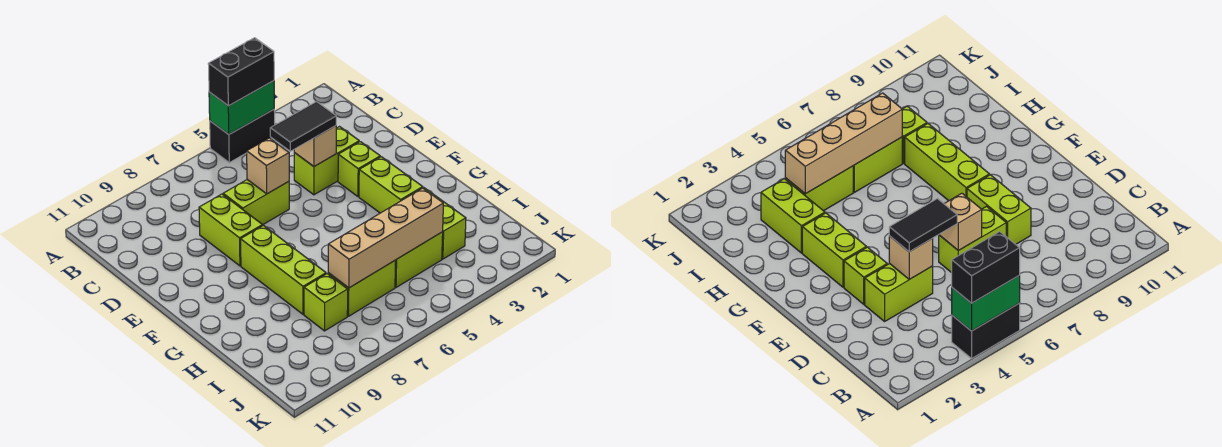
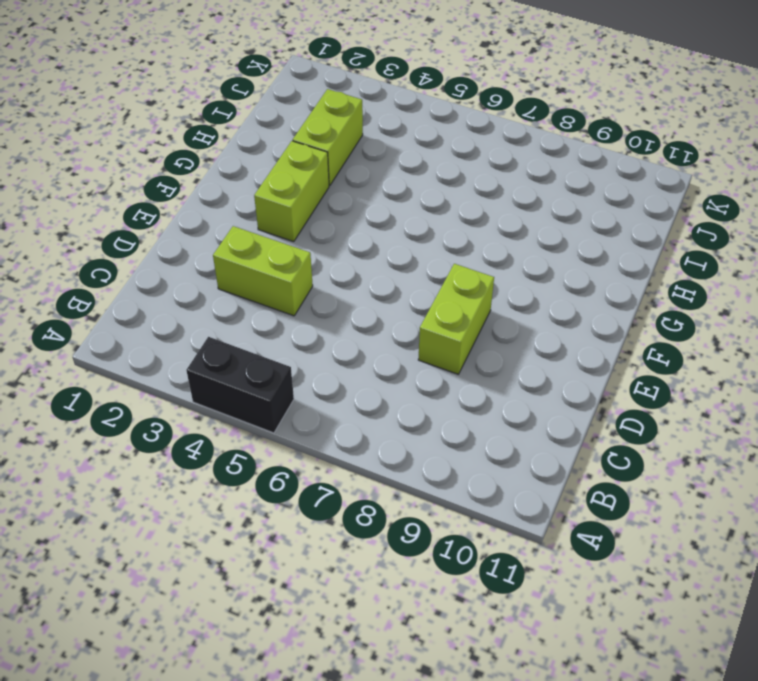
none -> lime 1x2 brick [223,180,289,225]
none -> lime 1x1 brick [338,142,380,196]
none -> lime 1x3 brick [241,226,326,314]

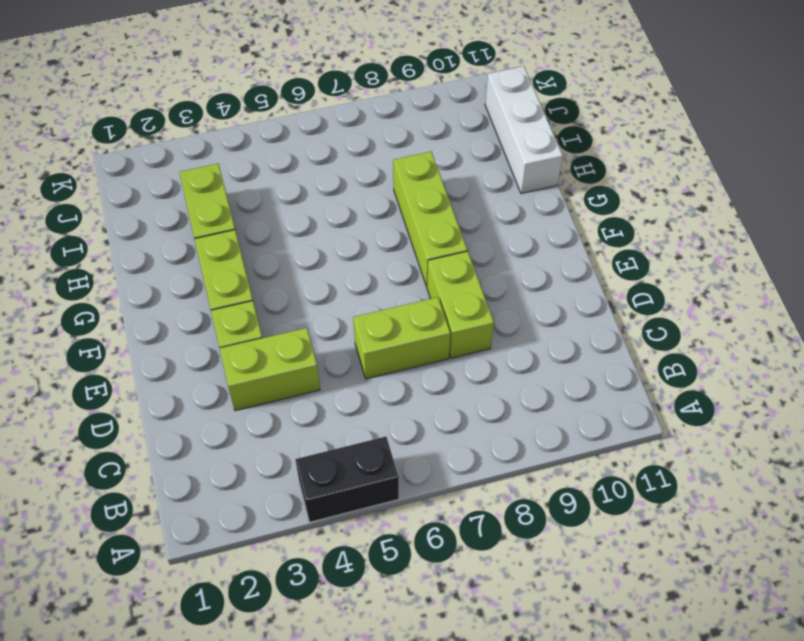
white 1x3 brick [485,66,563,194] -> none
none -> lime 1x2 brick [395,232,443,287]
none -> lime 1x2 brick [328,260,396,316]
none -> lime 1x1 brick [304,274,348,331]

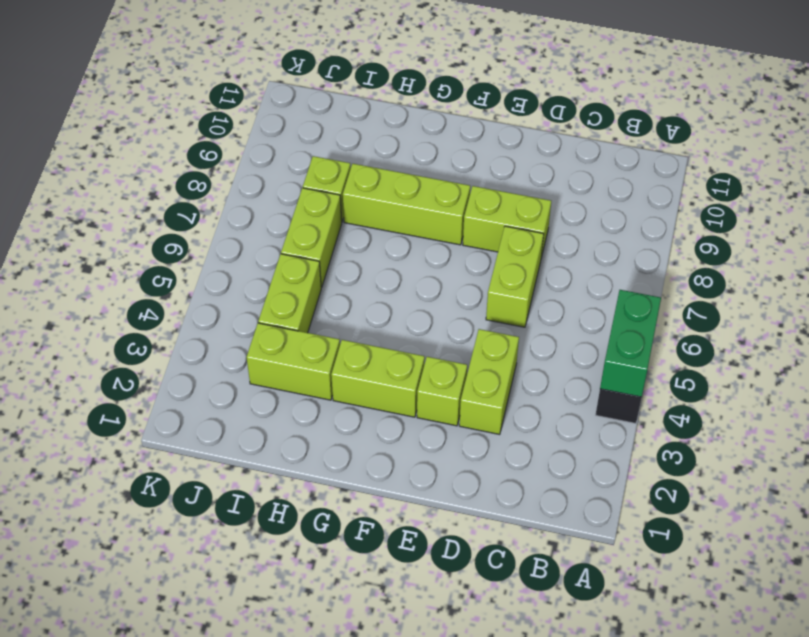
none -> tan 1x1 brick [294,126,336,167]
none -> tan 1x1 brick [247,138,289,194]
none -> tan 1x4 brick [328,188,443,288]

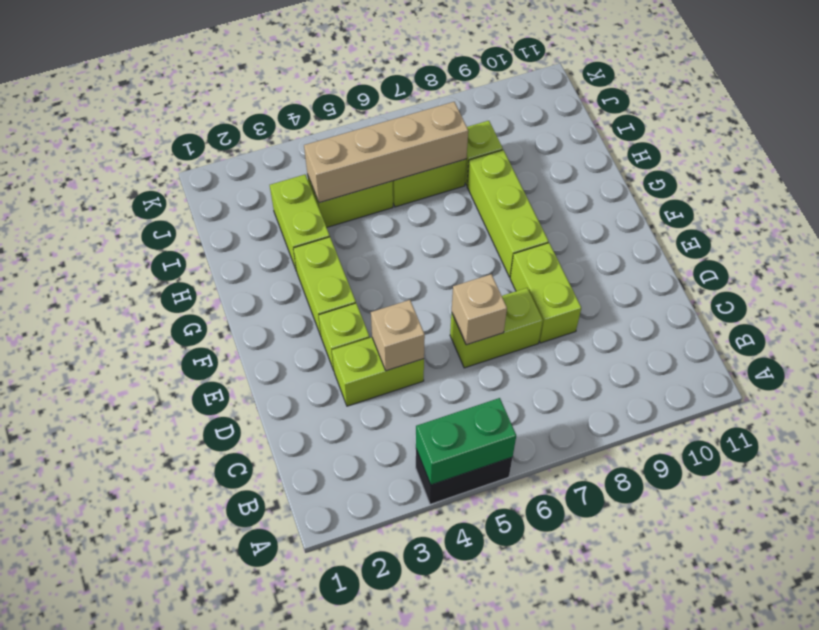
none -> black 1x2 brick [208,38,274,106]
none -> black 1x2 tile [270,101,336,151]

